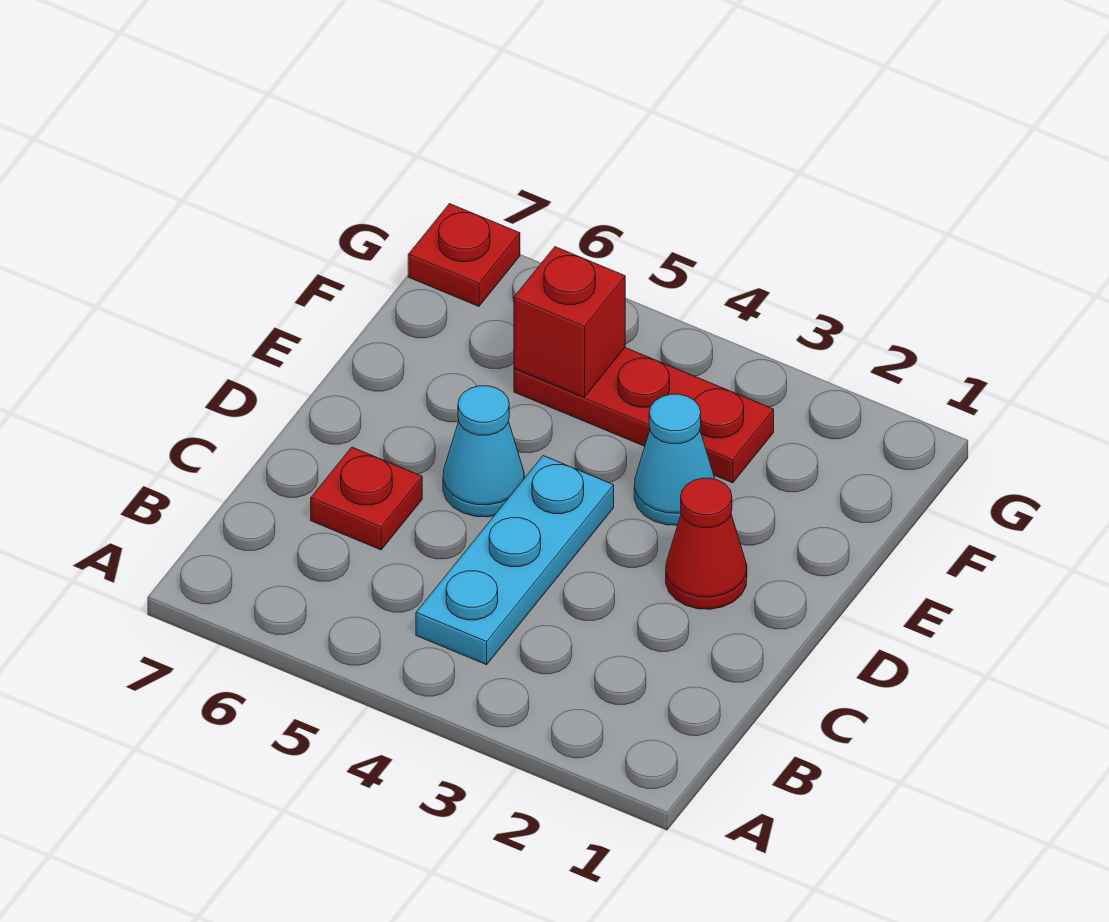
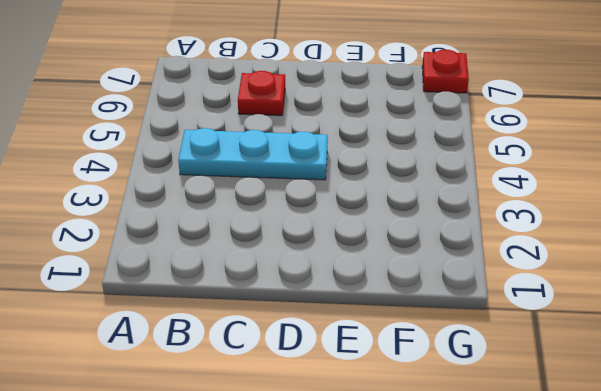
none -> red 1x1 cone [666,478,747,609]
none -> cyan 1x1 cone [443,386,524,517]

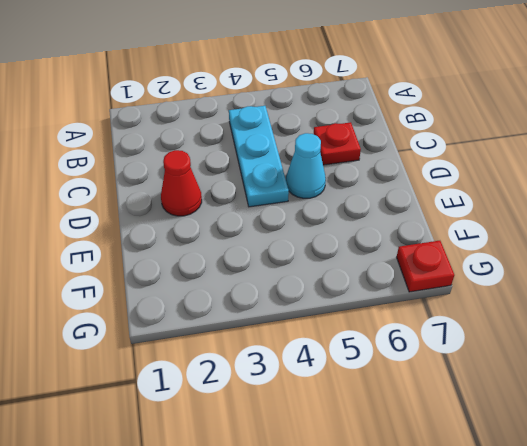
none -> cyan 1x1 cone [634,394,715,525]
none -> red 1x3 plate [514,348,774,483]

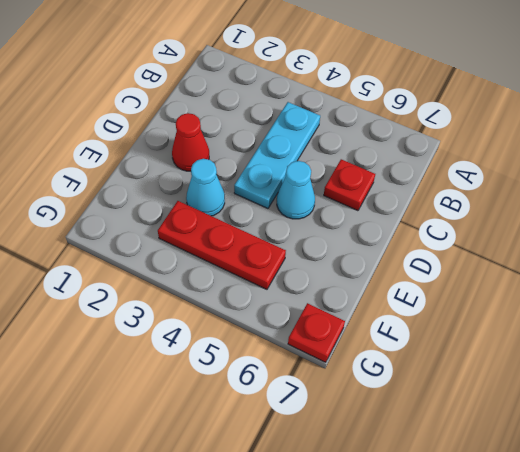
none -> red 1x1 brick [514,247,625,397]

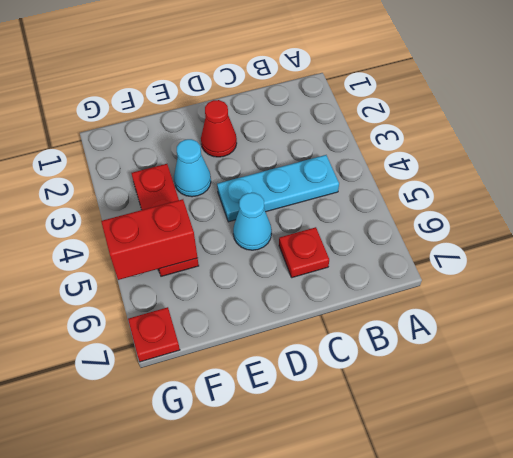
red 1x2 brick [101,199,198,280] -> red 1x1 brick [514,247,625,397]

